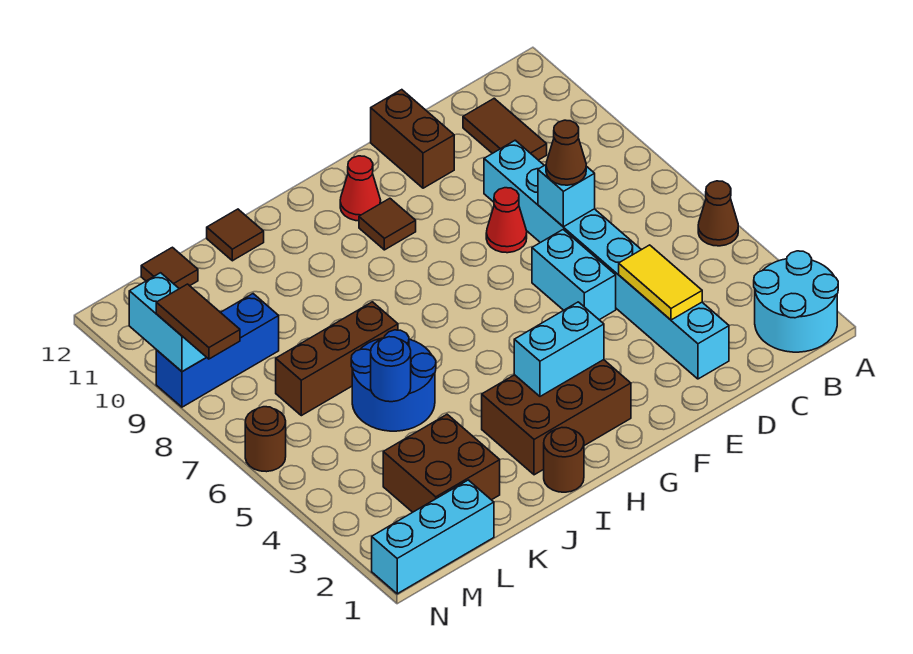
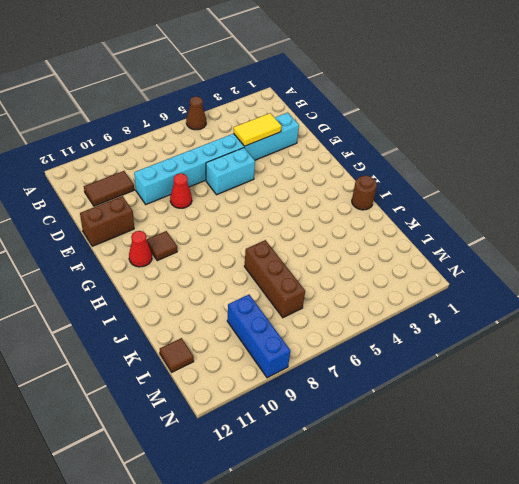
none -> cyan 2x2 round brick [754,251,838,352]
none -> brown 2x3 brick [482,360,631,475]
none -> blue 2x2 round brick [351,330,436,431]

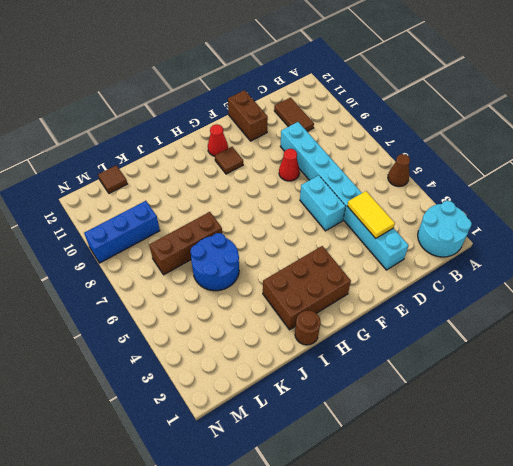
none -> brown 1x1 tile [207,209,264,261]
none -> brown 2x2 brick [383,414,500,512]
none -> cyan 1x3 brick [372,480,494,594]

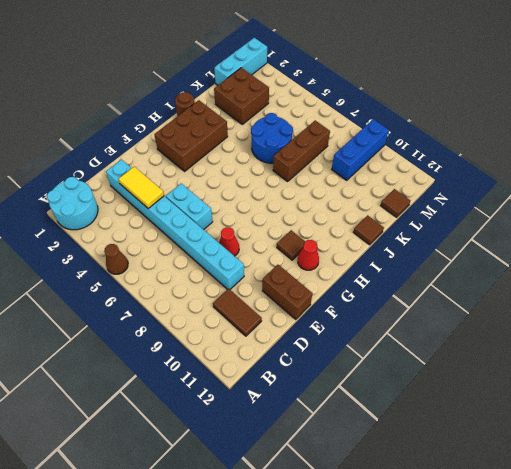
none -> brown 1x1 round brick [245,407,286,472]
none -> cyan 1x1 brick [538,165,595,227]
none -> cyan 1x2 brick [514,302,604,396]

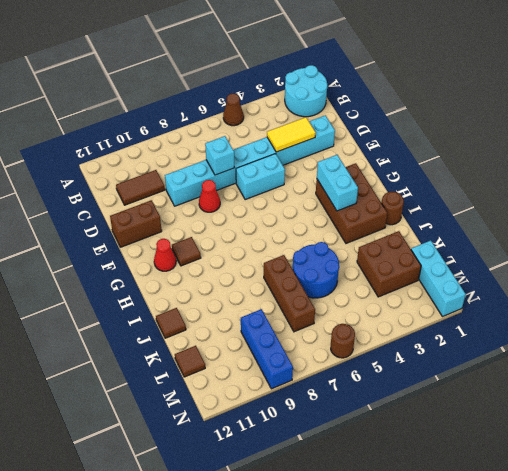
none -> blue 1x1 round brick [371,337,411,402]
none -> cyan 1x2 brick [129,273,206,372]
none -> brown 1x1 cone [546,120,586,185]

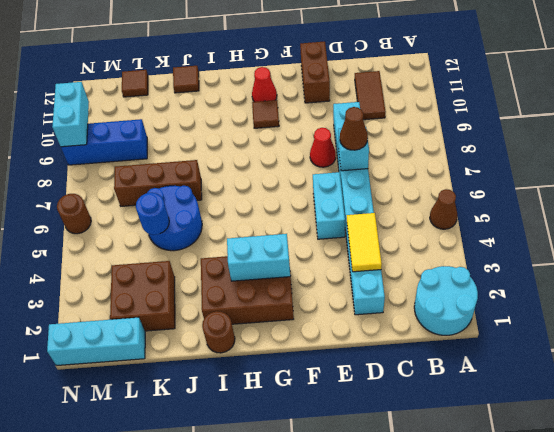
none -> brown 1x2 tile [156,284,240,359]

